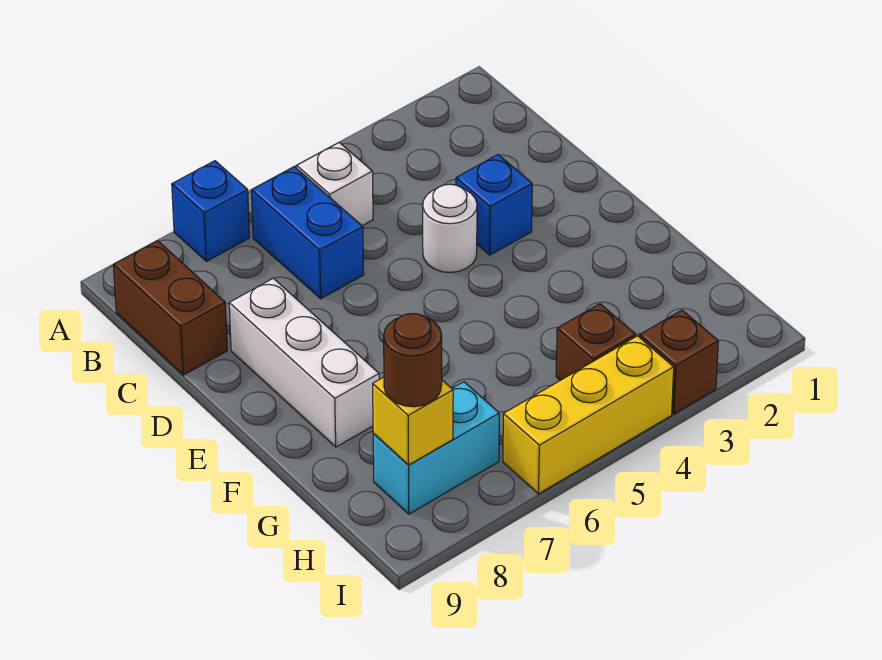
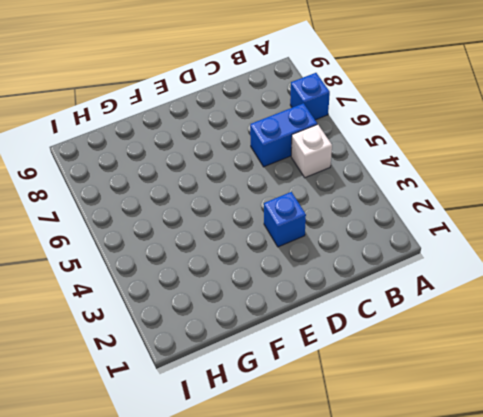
none -> brown 1x2 brick [113,241,227,375]
none -> white 1x1 round brick [423,184,477,272]
none -> white 1x3 brick [229,278,379,447]

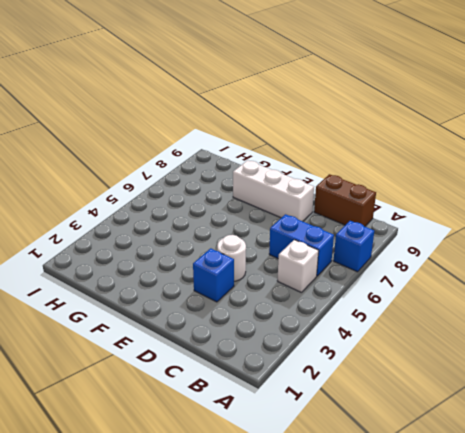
none -> brown 1x1 brick [556,304,636,380]
none -> cyan 1x2 brick [373,382,499,514]
none -> brown 1x1 brick [640,310,718,414]

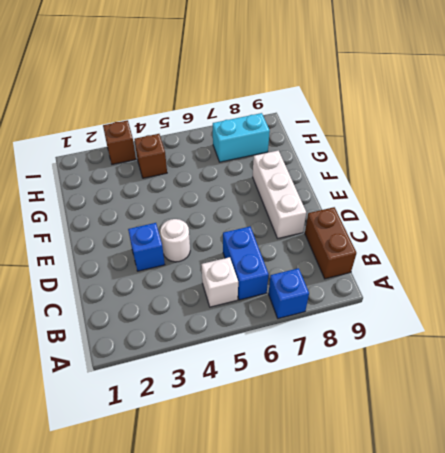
none -> yellow 1x3 brick [503,336,674,494]
none -> yellow 1x1 brick [373,377,453,465]
none -> brown 1x1 round brick [384,314,442,407]

